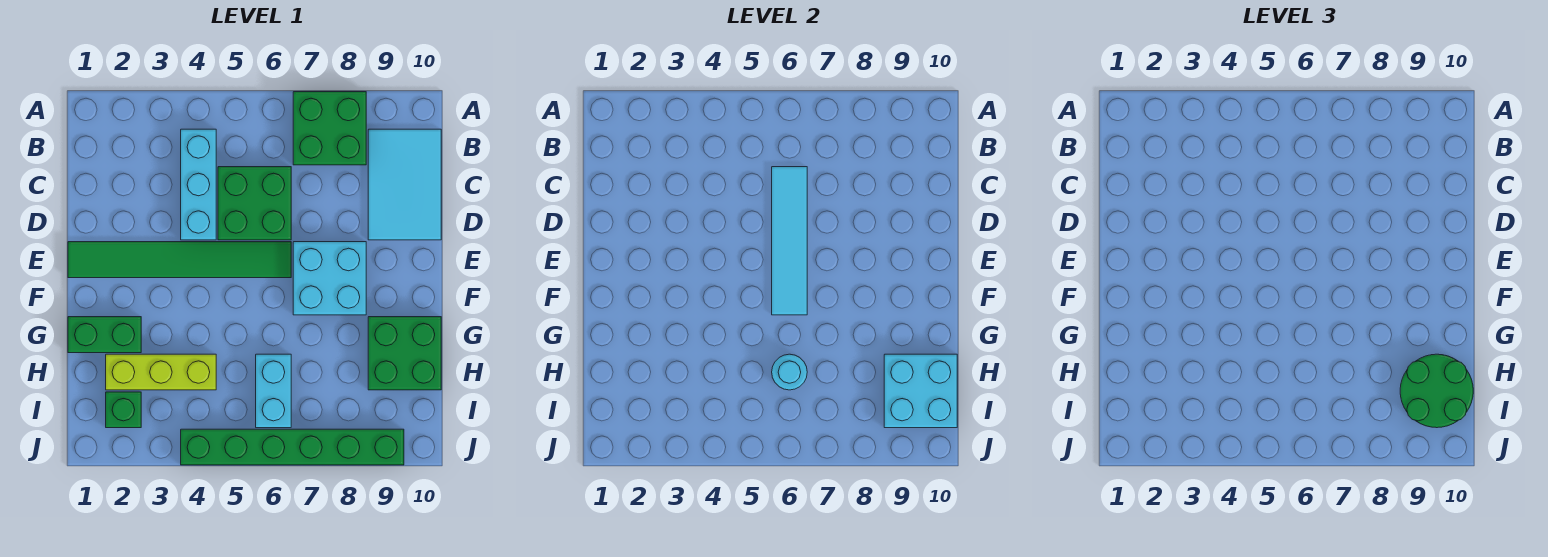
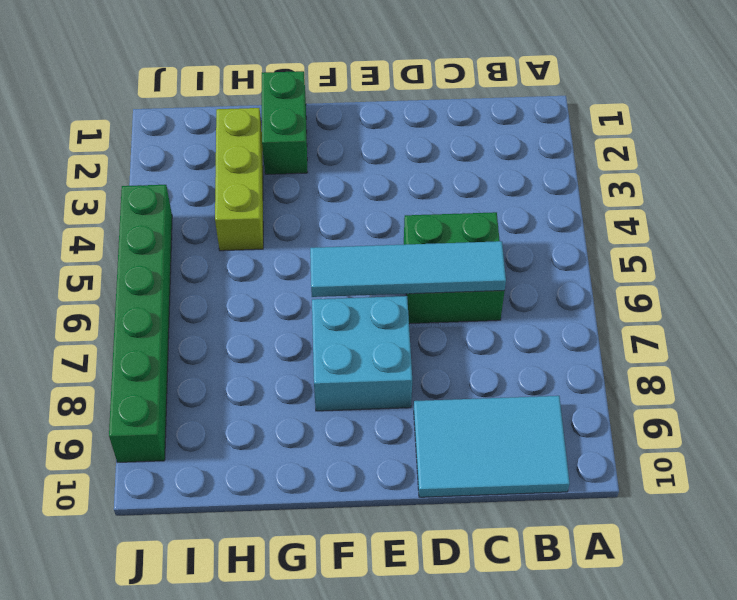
none -> green 2x2 brick [293,92,366,165]
none -> cyan 1x3 brick [181,129,216,240]
none -> green 1x6 tile [68,242,291,278]

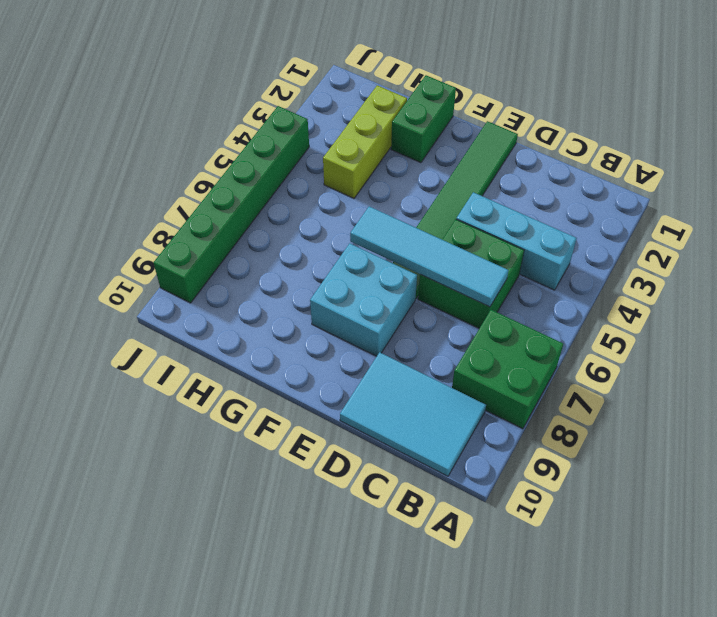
none -> green 2x2 brick [368,317,441,390]
none -> cyan 1x2 brick [256,354,291,428]
none -> green 1x1 brick [106,392,141,428]

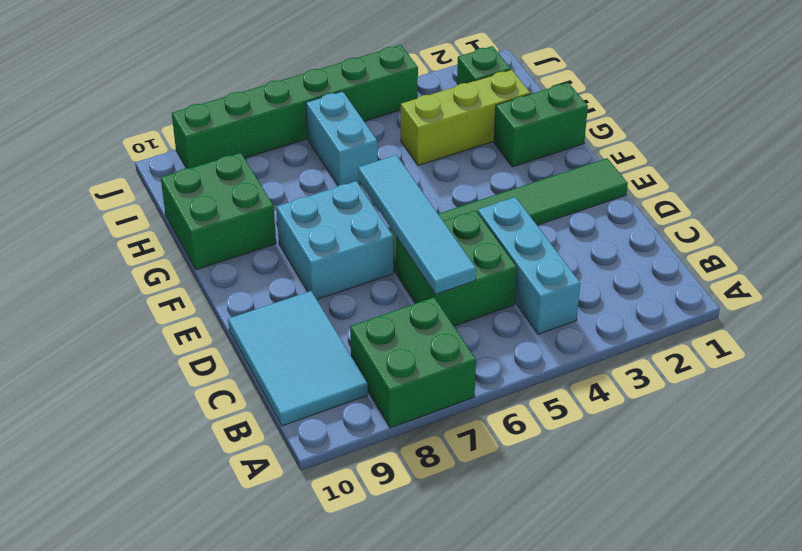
none -> cyan 1x1 round brick [772,354,807,390]
none -> cyan 2x2 brick [884,354,957,428]
none -> green 2x2 round brick [1400,354,1473,428]

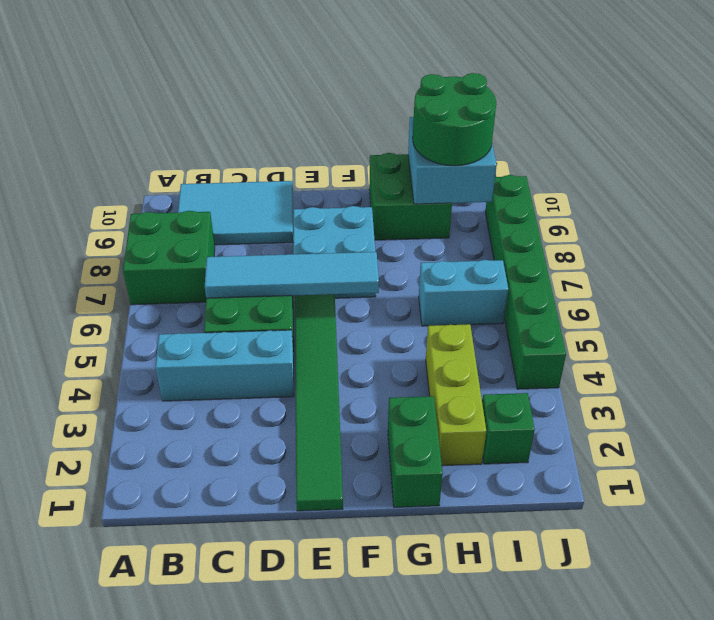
none -> cyan 1x1 round brick [772,354,807,390]

